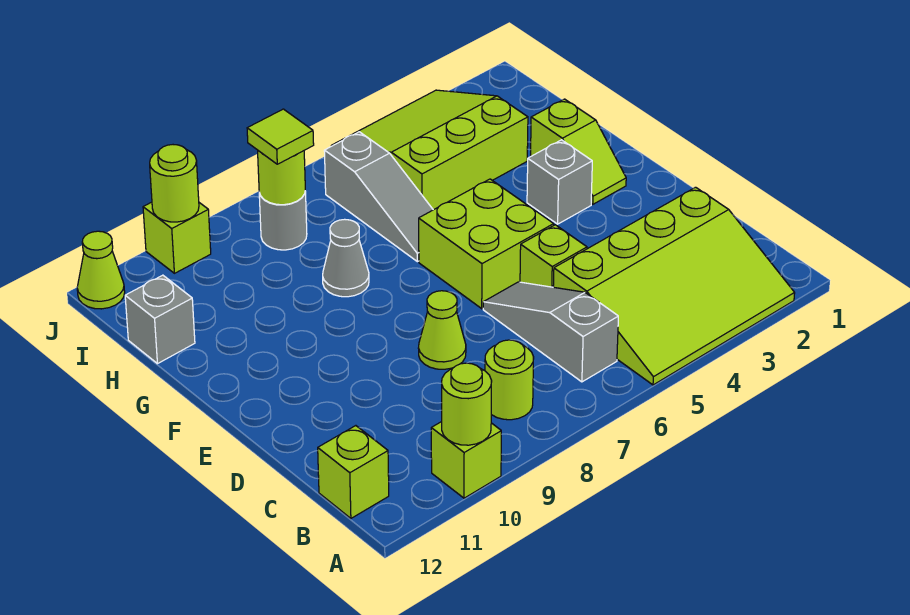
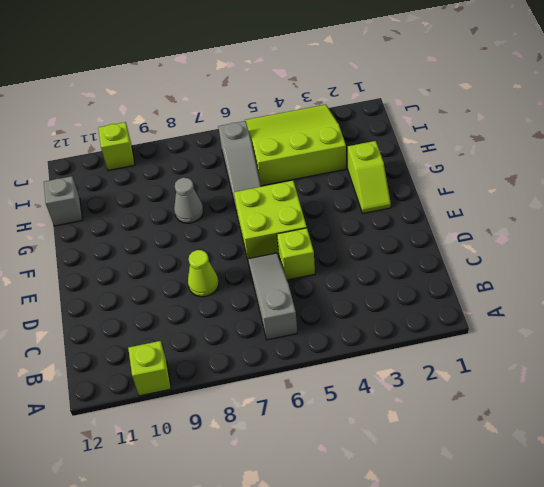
none -> lime 3x4 slope [553,187,795,385]
none -> lime 1x1 round brick [485,340,534,420]
none -> lime 1x1 brick [318,426,389,518]

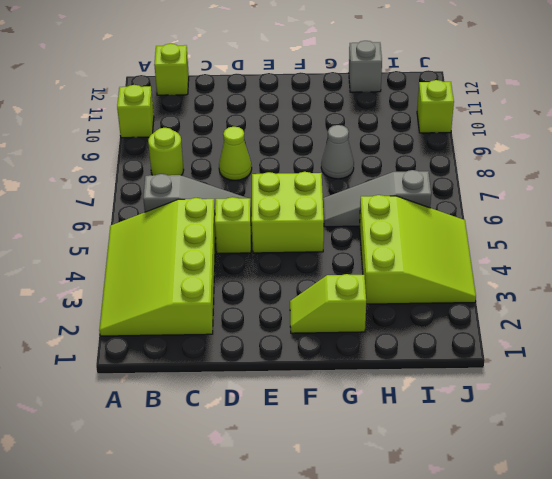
none -> grey 1x1 brick [527,140,592,224]
none -> grey 1x1 round brick [259,191,307,250]
none -> lime 1x1 cone [77,231,125,309]

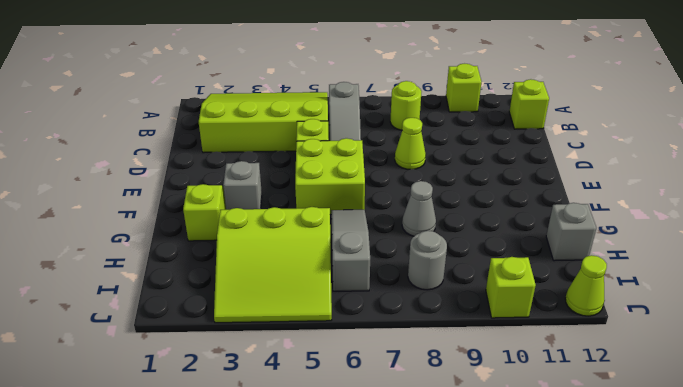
none -> lime 1x1 round brick [442,363,492,445]
none -> lime 1x1 round brick [258,151,305,205]
none -> lime 1x1 round brick [150,145,199,222]

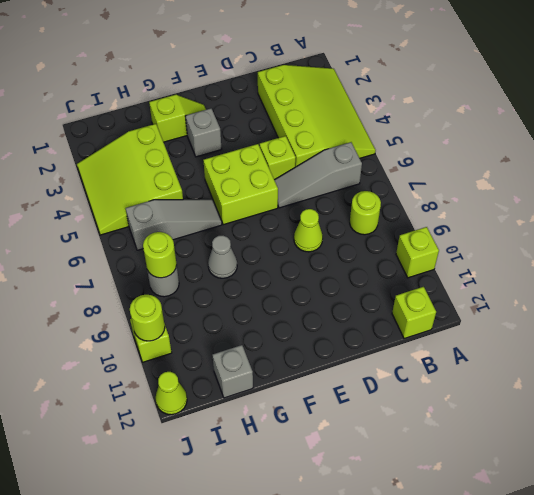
none -> lime 1x1 round brick [442,363,492,445]
none -> lime 1x1 tile [247,109,314,164]

